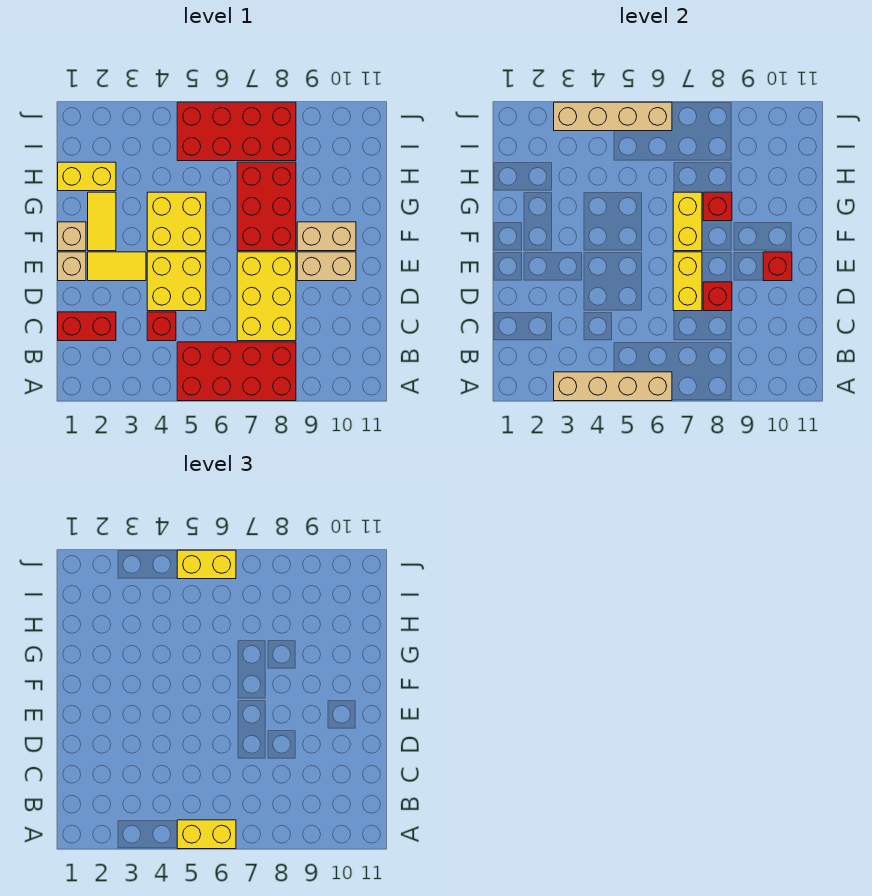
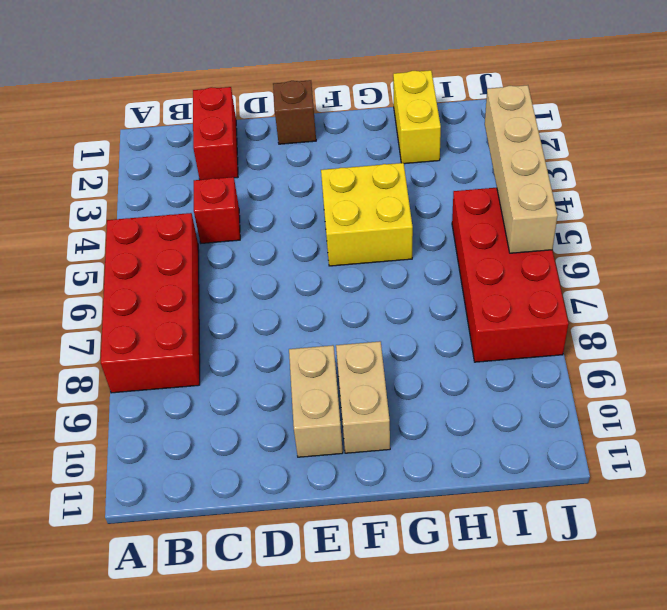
brown 1x1 brick [273,80,316,144] -> tan 1x1 brick [58,252,86,281]
none -> yellow 2x3 brick [237,252,296,341]
none -> yellow 2x2 brick [147,252,206,311]
none -> yellow 1x2 tile [88,252,146,281]

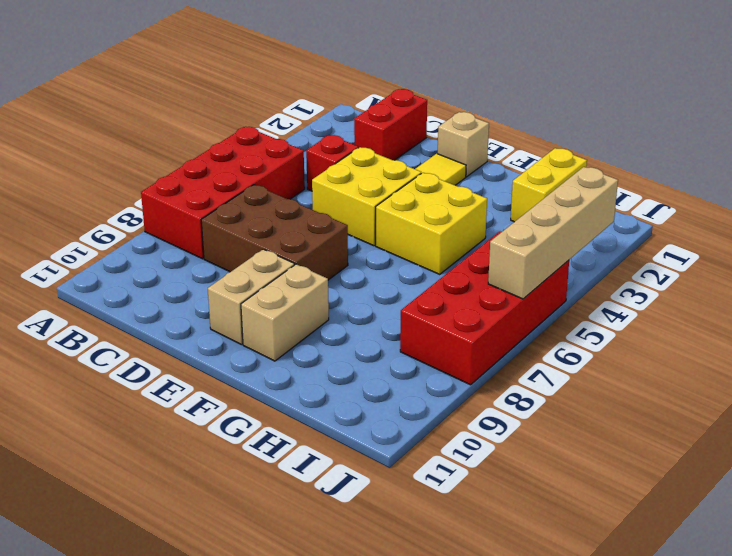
brown 2x3 brick [201,185,348,280] -> yellow 2x3 brick [237,252,296,341]
none -> tan 1x1 brick [58,222,86,251]
none -> yellow 1x2 tile [88,192,116,251]
none -> red 2x3 brick [237,162,296,251]

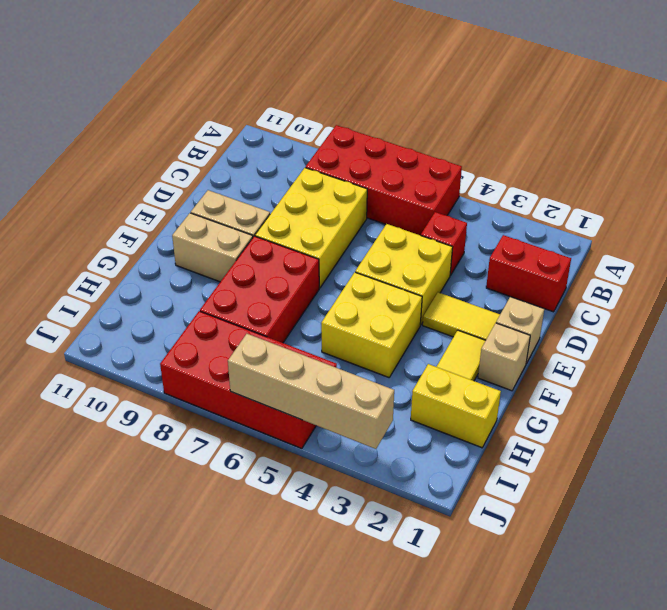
none -> tan 1x4 brick [554,372,672,401]
none -> yellow 1x2 brick [673,252,702,311]
none -> red 1x1 brick [703,282,732,311]

